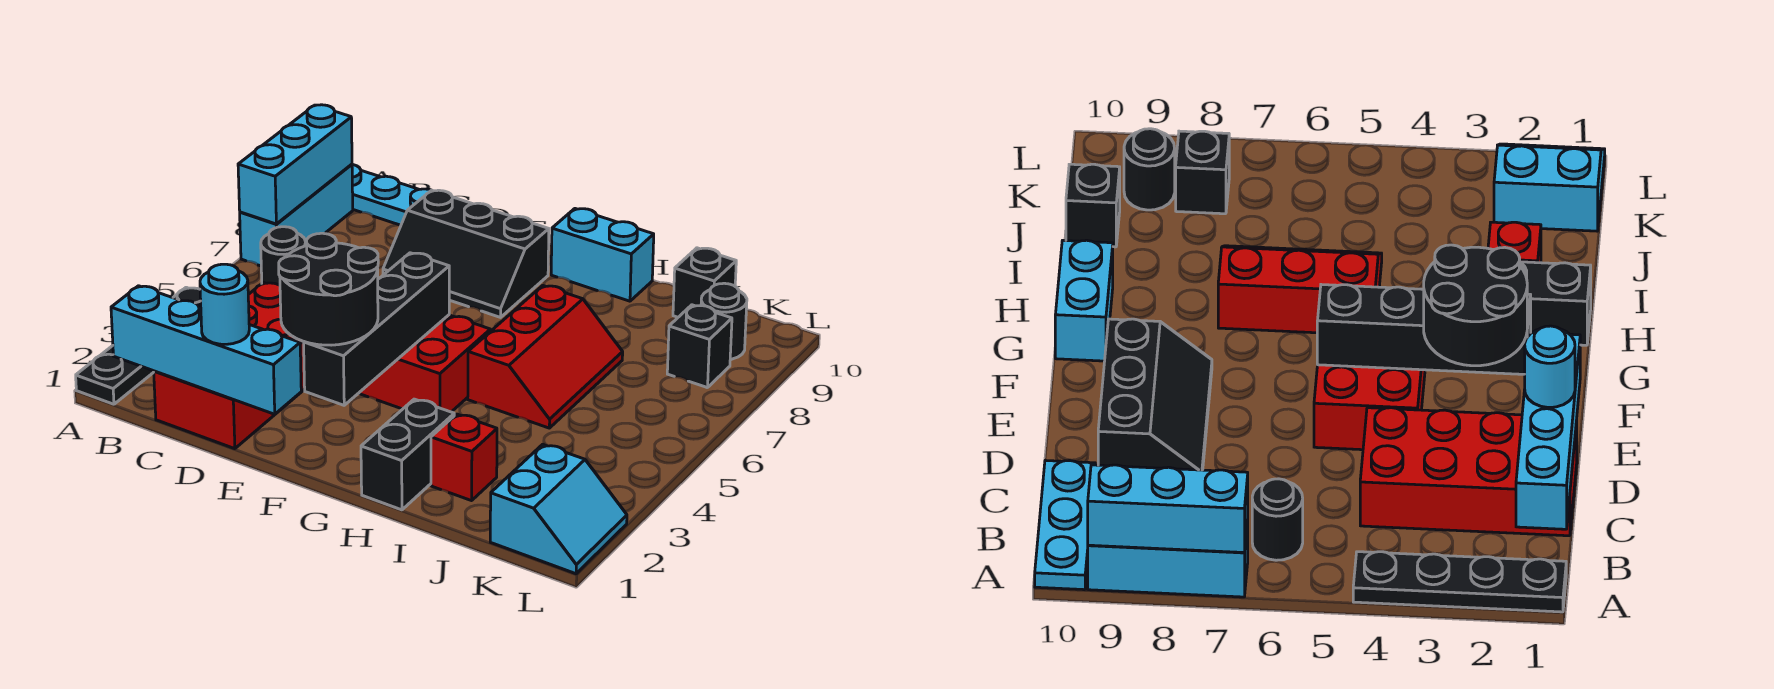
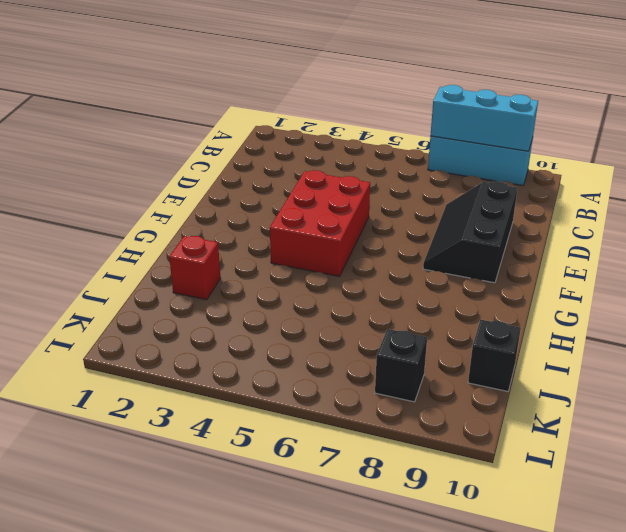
none -> black 1x4 plate [76,287,201,404]
none -> cyan 1x3 plate [352,164,431,225]
none -> black 1x1 round brick [261,227,306,285]

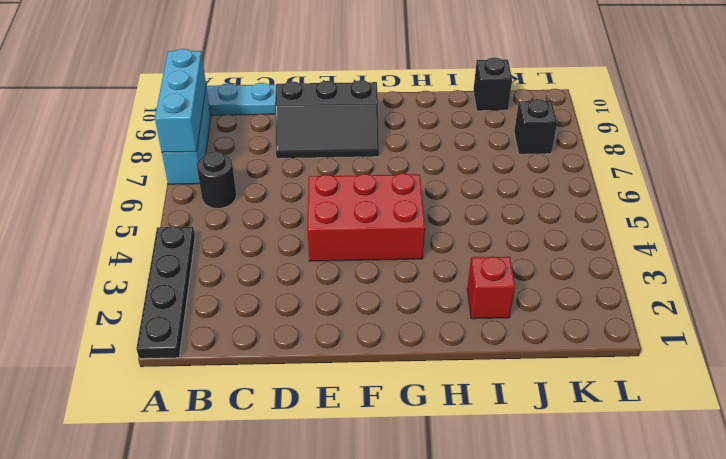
none -> red 2x4 brick [154,283,305,449]
none -> cyan 1x2 brick [551,209,654,301]
none -> black 1x2 brick [361,399,454,510]

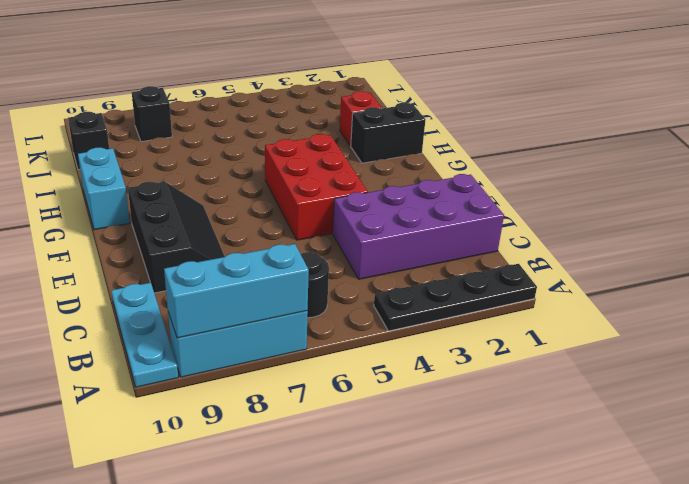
purple 2x4 brick [333,174,504,279] -> red 2x4 brick [154,283,305,449]
none -> red 2x3 slope [468,286,623,428]
none -> cyan 2x2 slope [490,444,627,574]
none -> black 1x1 round brick [701,283,747,359]

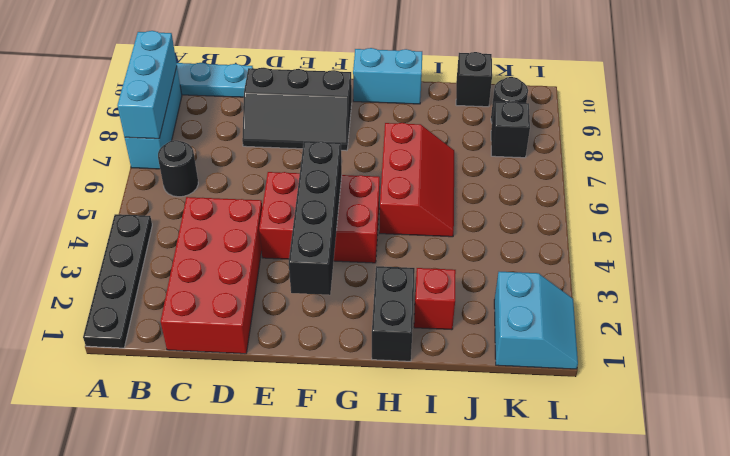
none -> cyan 1x4 brick [111,286,301,414]
none -> cyan 1x1 round brick [200,264,249,344]
none -> black 2x2 round brick [279,233,378,345]

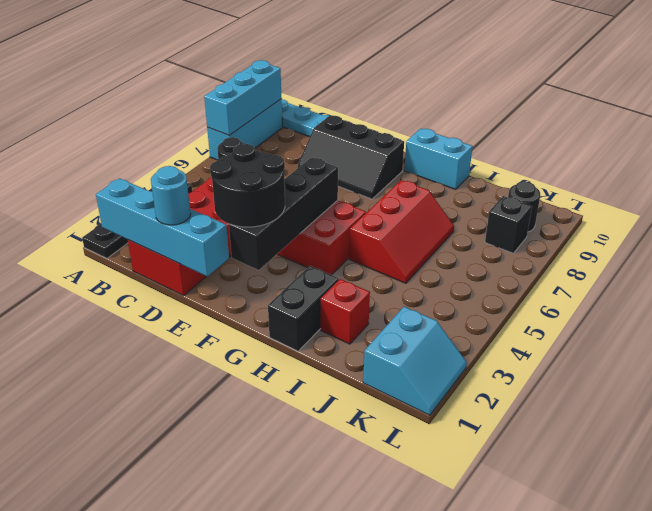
none -> black 1x1 brick [673,248,736,317]

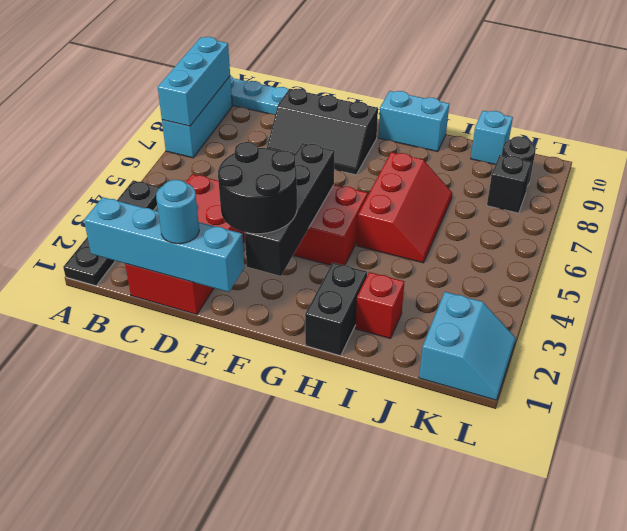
cyan 1x1 brick [471,111,513,165] -> black 1x1 brick [673,248,736,317]
none -> black 1x1 round brick [261,227,306,285]

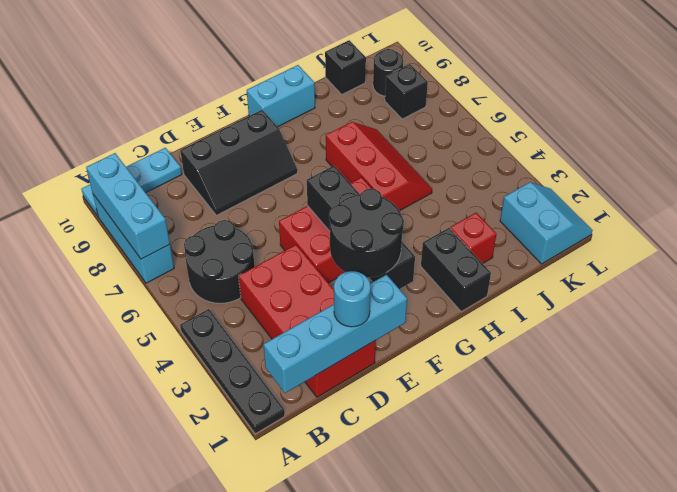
black 2x2 round brick [184,220,255,303] -> black 1x1 round brick [261,227,306,285]

